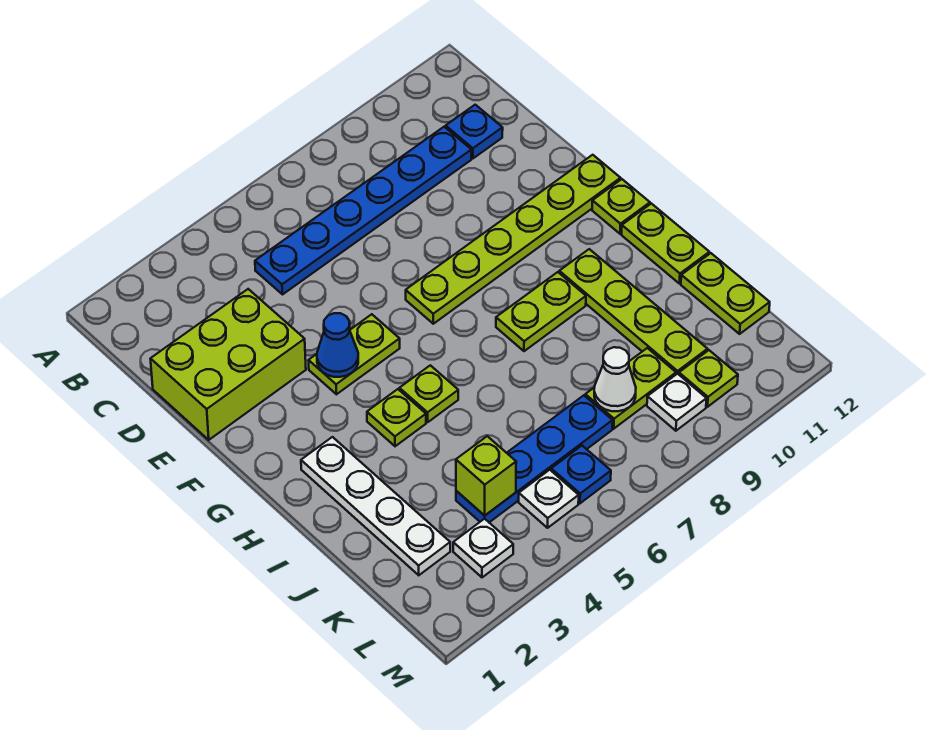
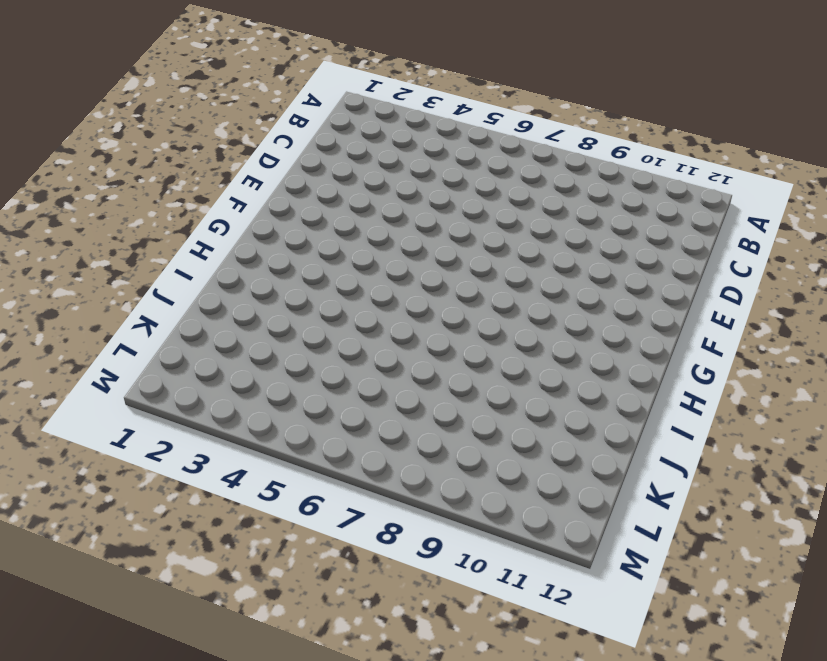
none -> blue 1x6 plate [255,127,471,294]
none -> blue 1x1 plate [446,105,503,158]
none -> lime 2x3 brick [151,289,306,440]

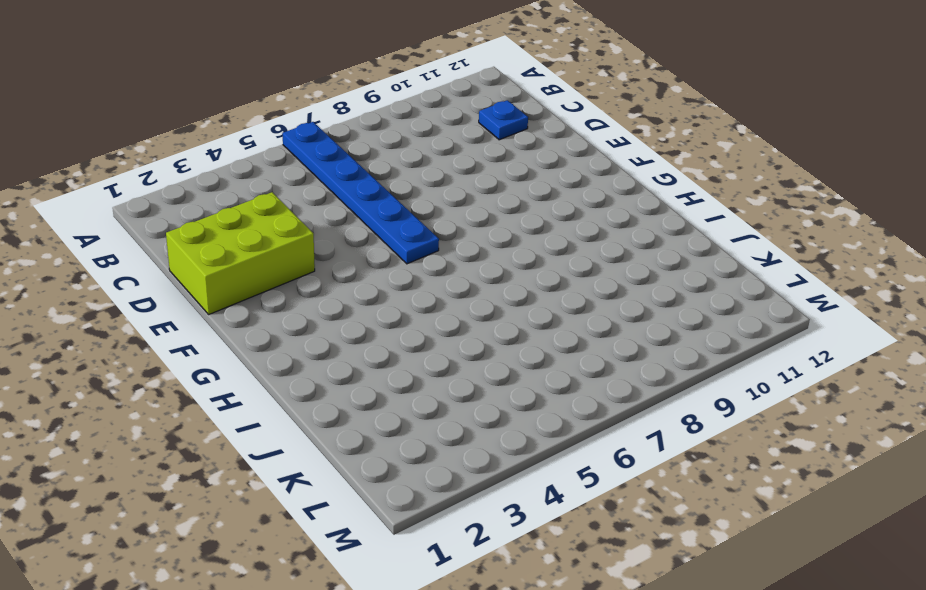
blue 1x6 plate [282,122,439,264] -> blue 1x6 plate turned to [255,127,471,294]
none -> lime 1x2 plate [308,314,400,394]
none -> lime 1x6 plate [406,155,621,324]
none -> lime 1x1 plate [592,179,650,234]

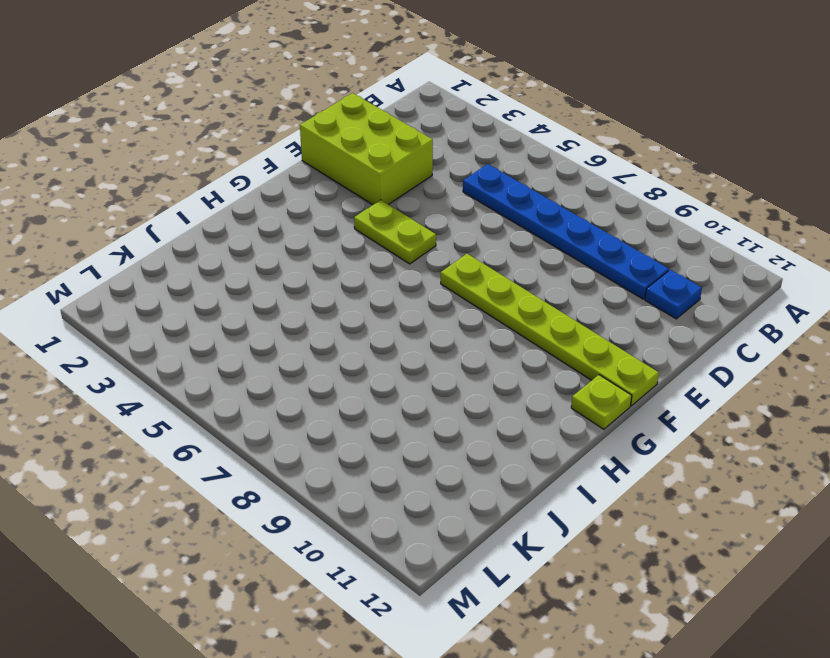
none -> white 1x4 plate [301,437,450,575]
none -> lime 1x1 plate [367,389,426,446]
none -> lime 1x1 plate [399,365,458,422]

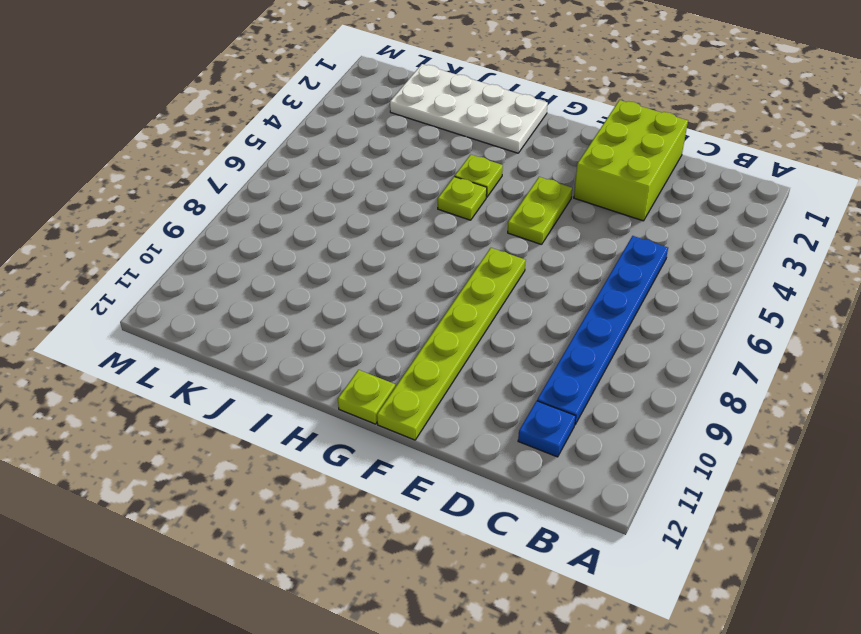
white 2x4 plate [390,64,548,153] -> white 1x4 plate [301,437,450,575]
none -> lime 1x2 plate [496,272,586,351]
none -> lime 1x4 plate [559,249,707,374]
none -> lime 1x2 plate [622,204,709,284]

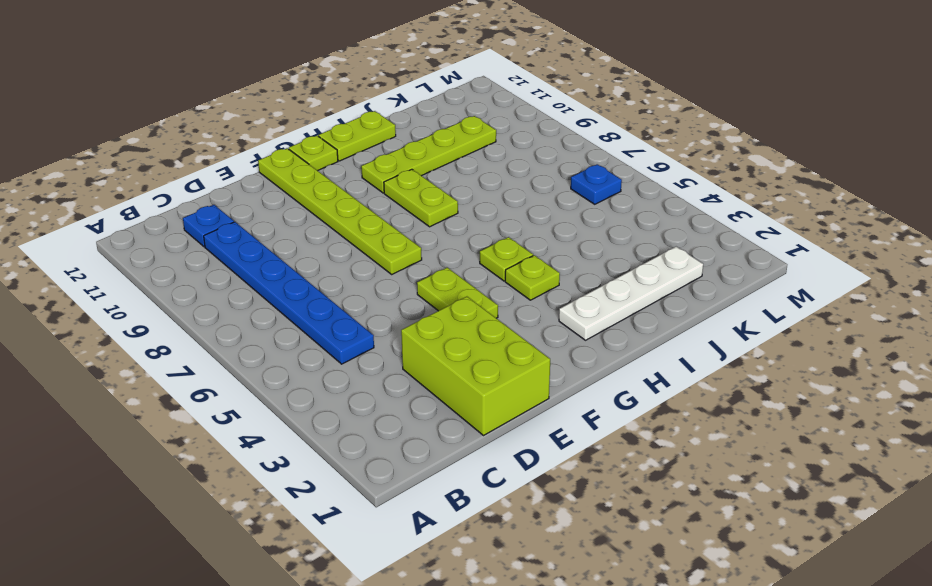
none -> lime 1x2 plate [681,253,770,334]
none -> blue 1x4 plate [456,395,613,522]
none -> lime 1x2 plate [585,348,676,429]

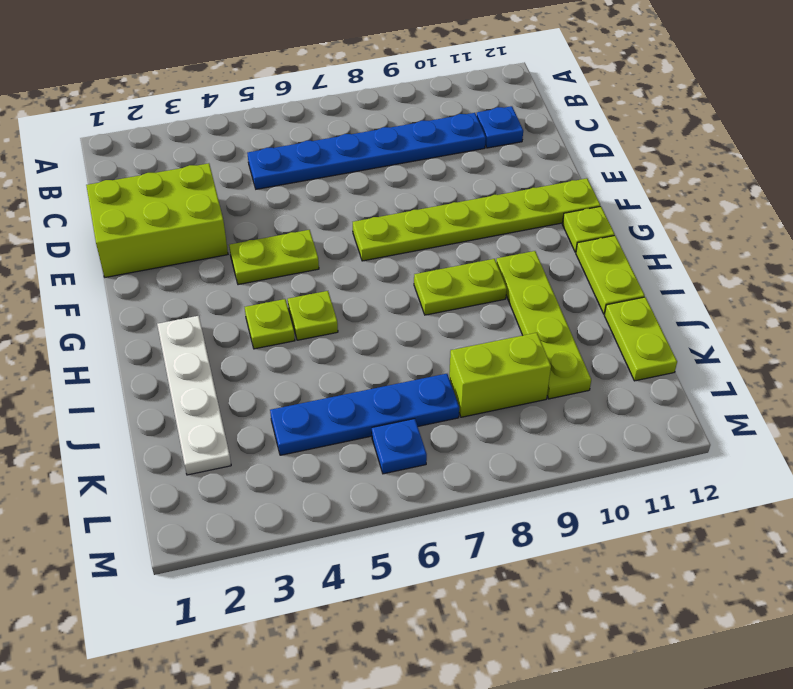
lime 1x2 brick [449,333,551,417] -> lime 1x2 plate [585,348,676,429]
none -> white 1x1 plate [453,519,513,577]
none -> white 1x1 plate [519,470,579,528]
none -> white 1x1 plate [647,374,707,431]

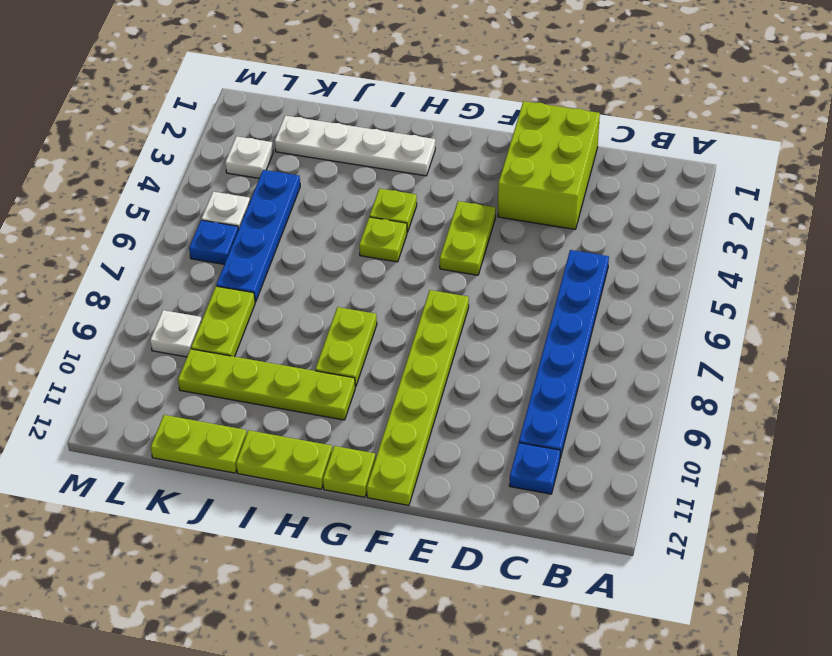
none -> lime 1x1 plate [679,350,738,407]
none -> blue 1x1 cone [317,313,358,377]
none -> lime 1x1 brick [456,436,516,516]

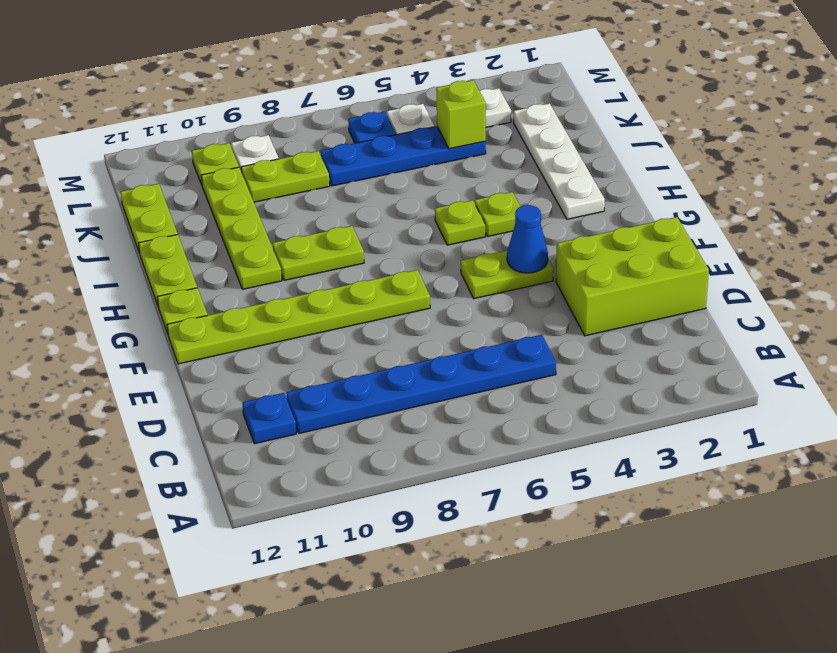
none -> white 1x1 cone [594,347,636,411]

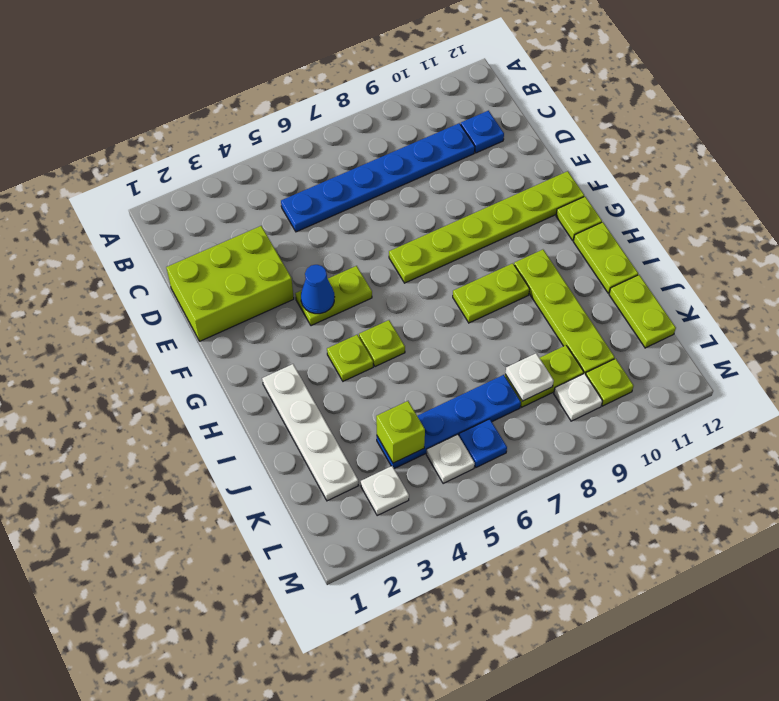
white 1x1 plate [505,353,554,401] -> white 1x1 cone [594,347,636,411]

